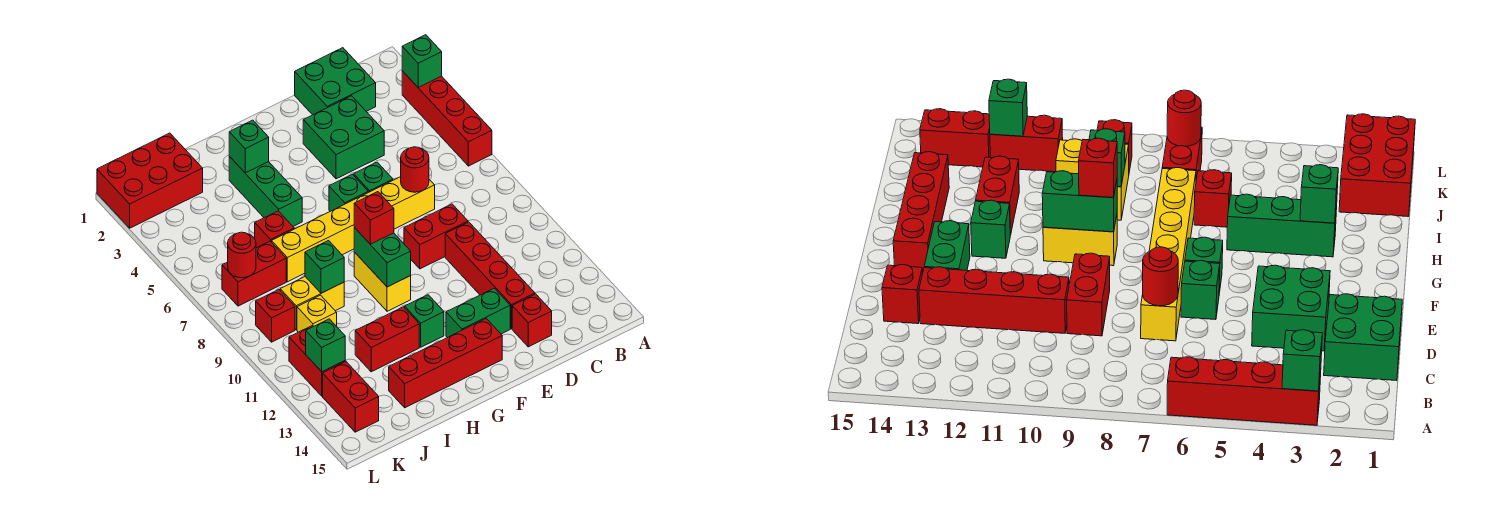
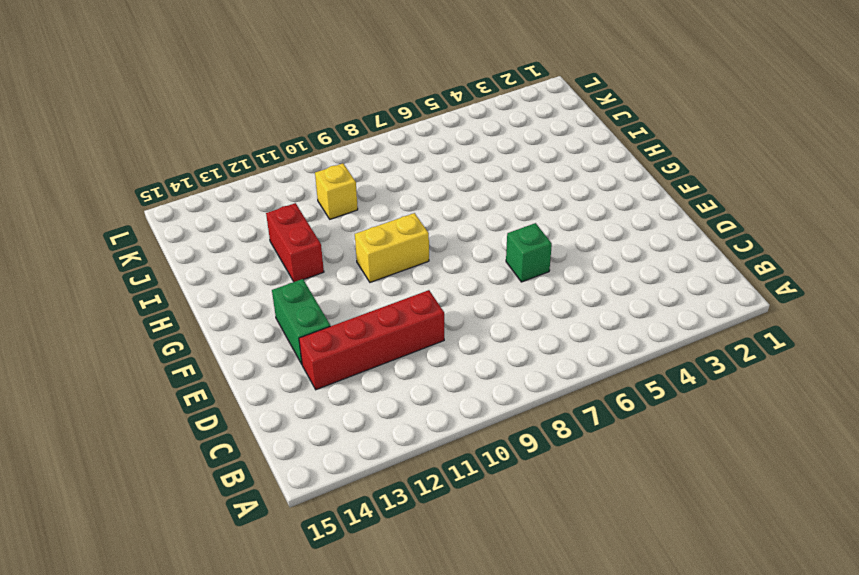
none -> red 1x4 brick [402,71,492,166]
none -> green 2x2 brick [295,48,376,115]
none -> green 2x2 brick [303,96,384,179]
none -> yellow 1x6 brick [272,177,435,282]

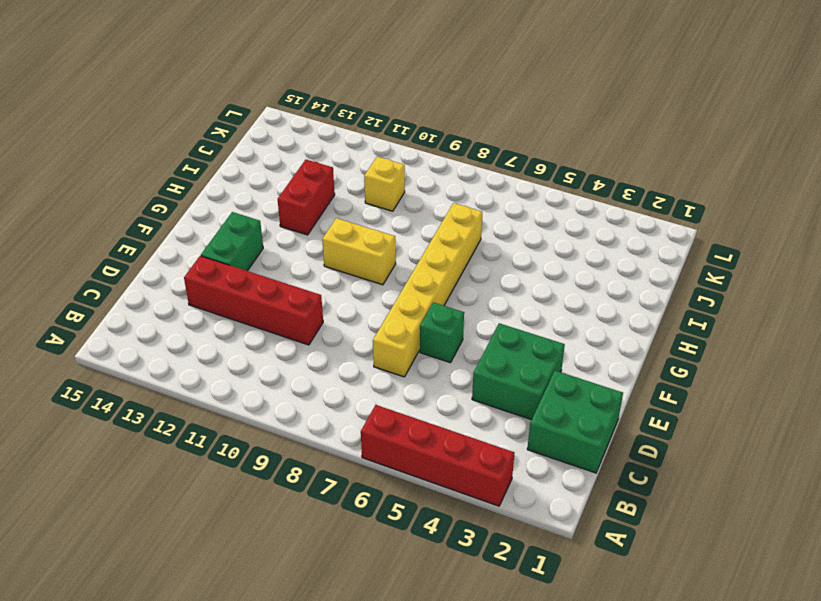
none -> red 1x2 brick [404,204,468,269]
none -> red 1x1 brick [512,294,552,347]
none -> green 1x1 brick [329,174,368,211]
none -> red 1x4 brick [389,318,502,408]

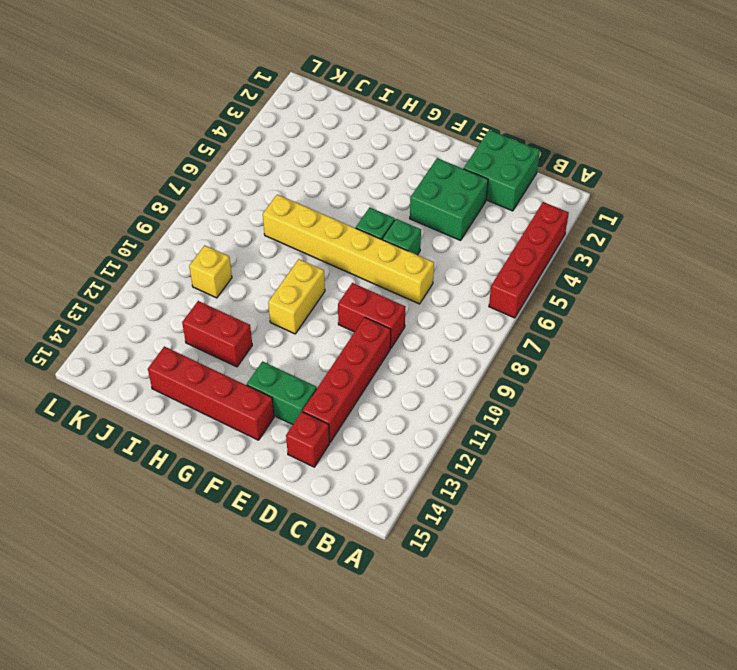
none -> green 1x1 brick [405,295,444,347]
none -> green 1x3 brick [229,156,302,226]
none -> red 1x1 brick [255,211,294,248]
none -> yellow 1x2 brick [280,277,344,330]

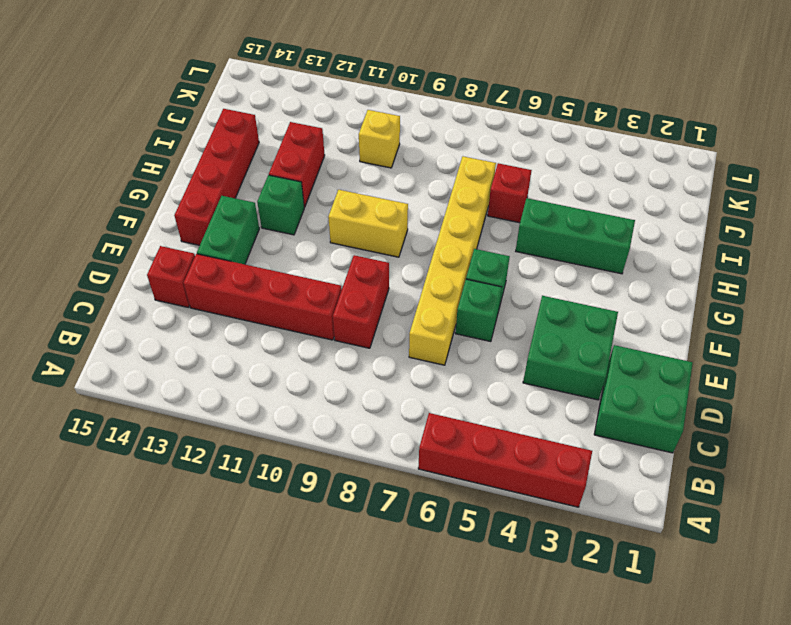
none -> yellow 1x2 brick [280,277,344,330]
none -> red 2x3 brick [97,133,203,228]
none -> red 1x2 brick [222,241,286,306]
none -> red 1x1 brick [256,290,295,342]

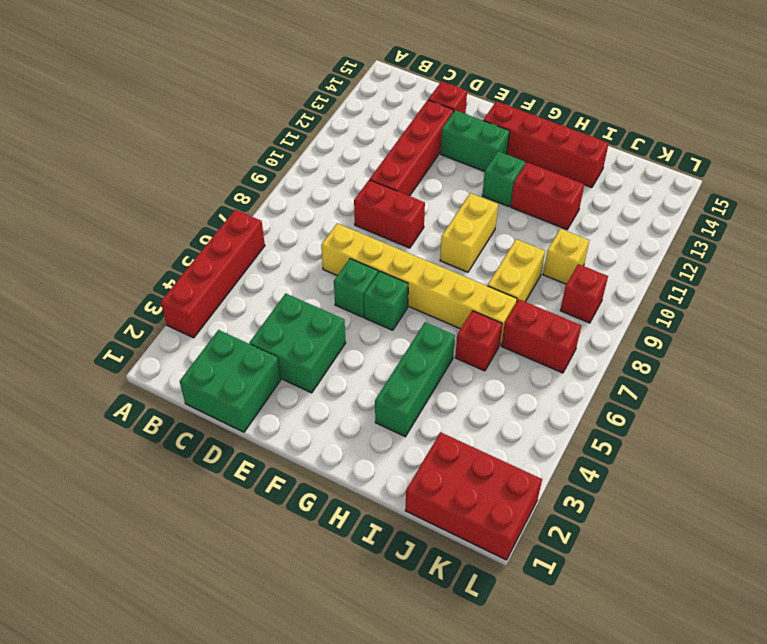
yellow 1x2 brick [488,239,545,302] -> yellow 1x2 brick turned to [280,277,344,330]
none -> red 1x2 brick [289,326,345,396]
none -> red 1x2 brick [323,361,379,432]
none -> green 1x1 brick [402,35,442,87]
none -> red 1x1 round brick [401,147,429,192]

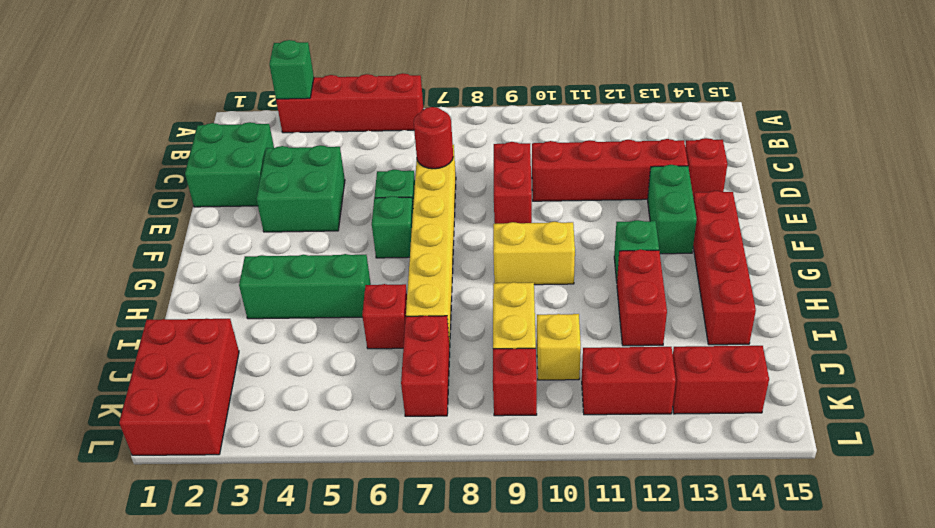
none -> green 1x2 brick [354,228,411,287]
none -> green 1x1 brick [229,120,269,173]
none -> green 1x1 brick [305,241,344,293]
none -> red 1x1 round brick [228,232,256,278]

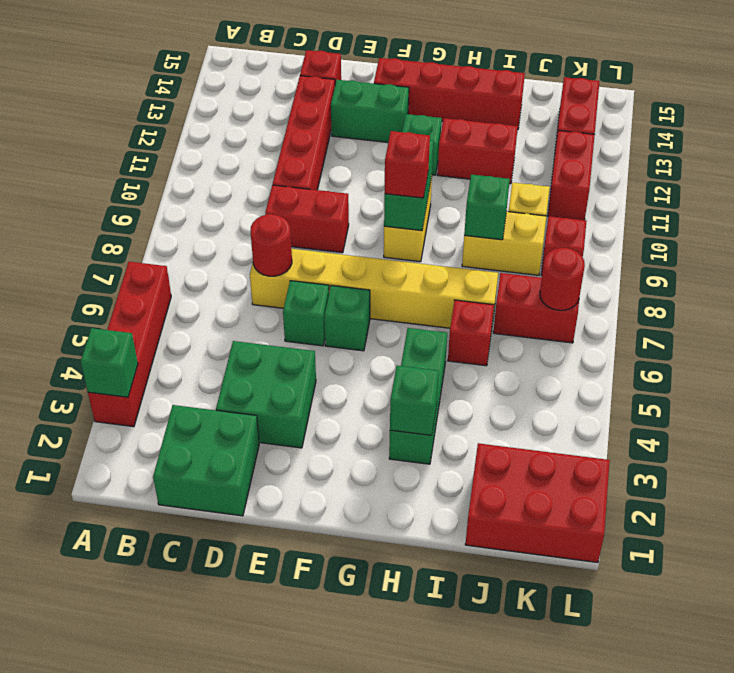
none -> green 1x1 brick [306,319,345,372]

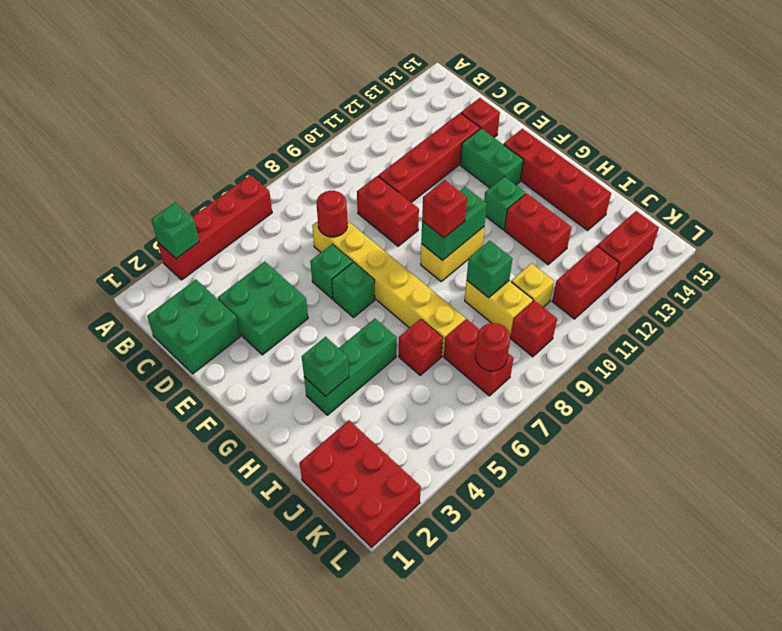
none -> green 1x1 brick [306,319,345,372]

